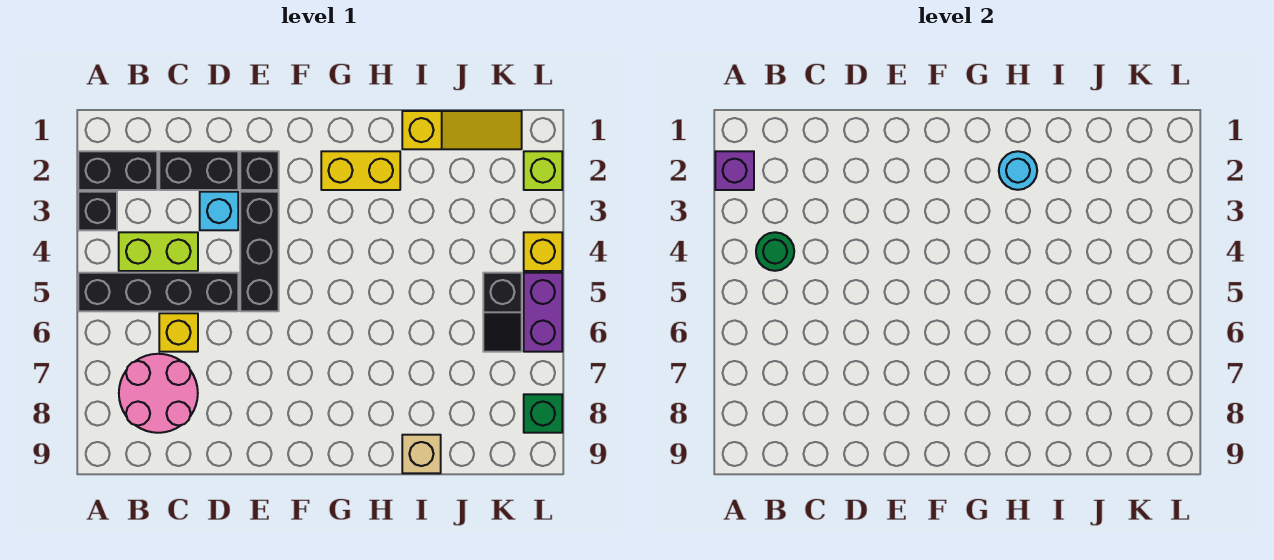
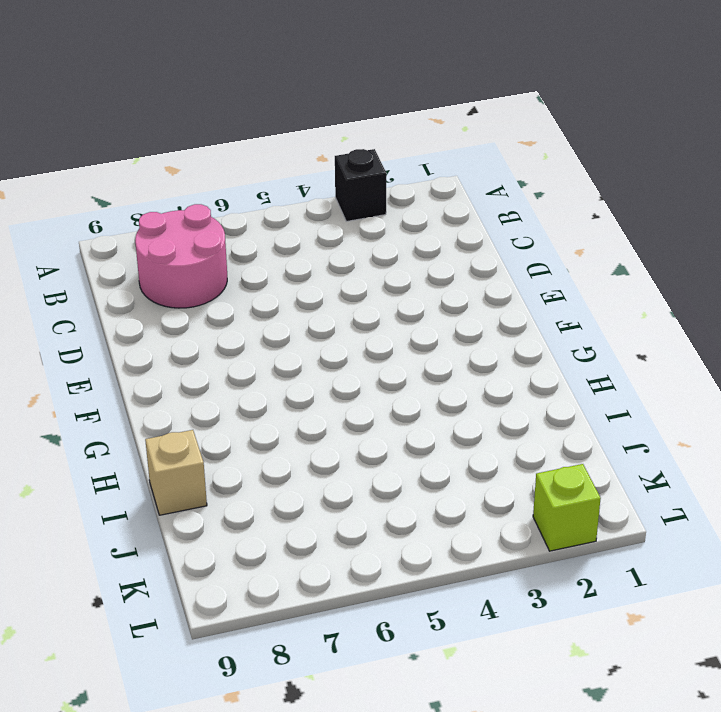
none -> black 1x2 brick [78,151,157,190]
none -> black 1x4 brick [78,273,238,311]
none -> lime 1x2 brick [119,232,198,271]

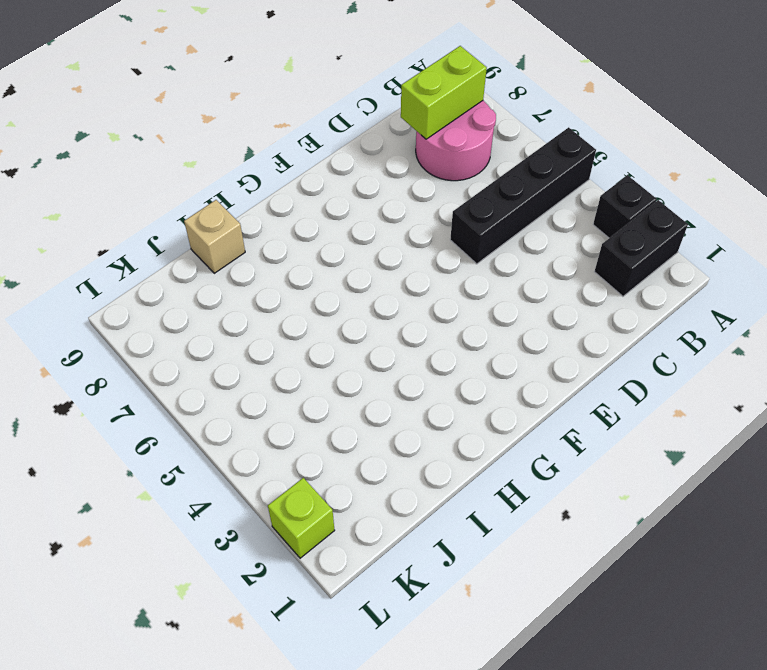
lime 1x2 brick [401,46,487,139] -> lime 1x2 brick moved to [119,232,198,271]
none -> black 1x2 brick [159,151,238,190]
none -> yellow 1x1 brick [159,313,198,352]
none -> cyan 1x1 brick [200,192,238,230]

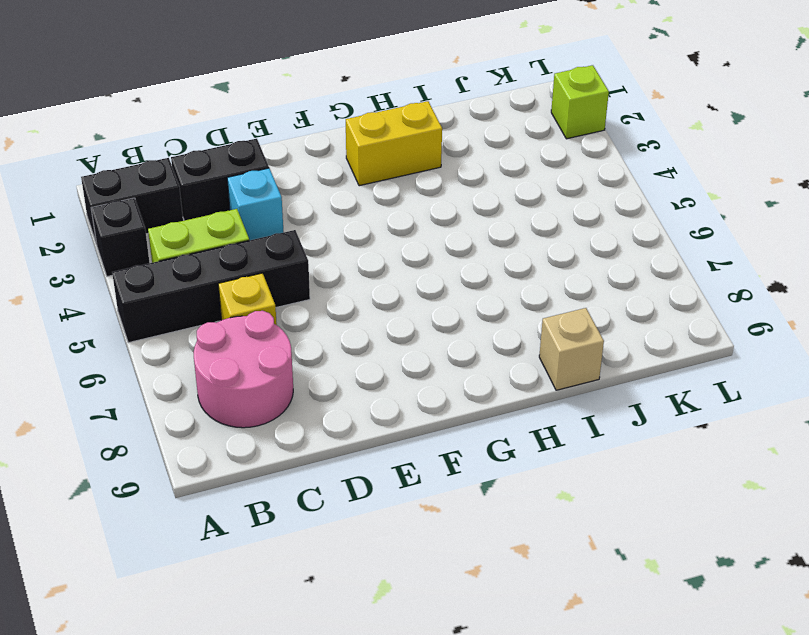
none -> black 1x1 brick [240,151,279,190]
none -> black 1x3 brick [240,192,279,311]
none -> yellow 1x3 slope [402,111,522,149]

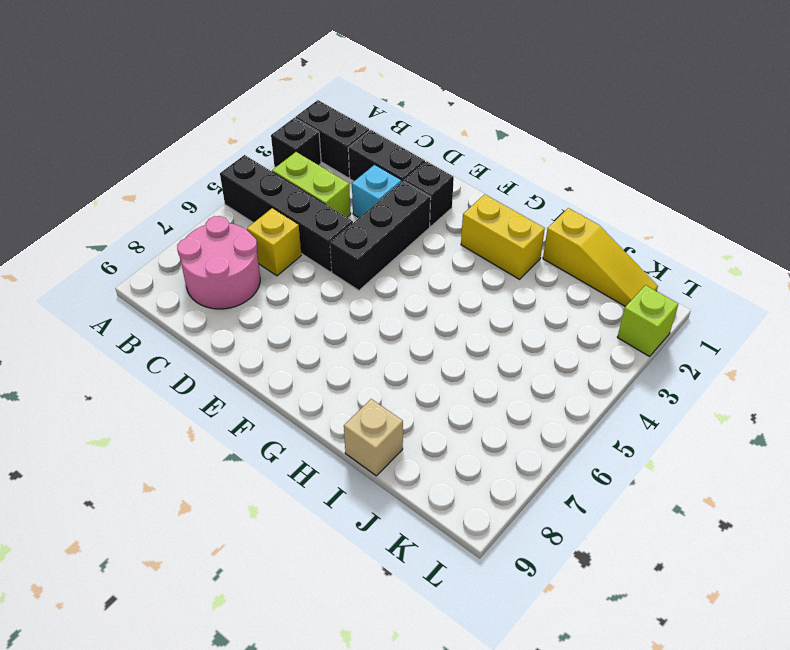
none -> black 1x2 slope [483,273,522,352]
none -> yellow 1x1 brick [524,232,562,271]
none -> purple 1x2 brick [524,273,562,352]

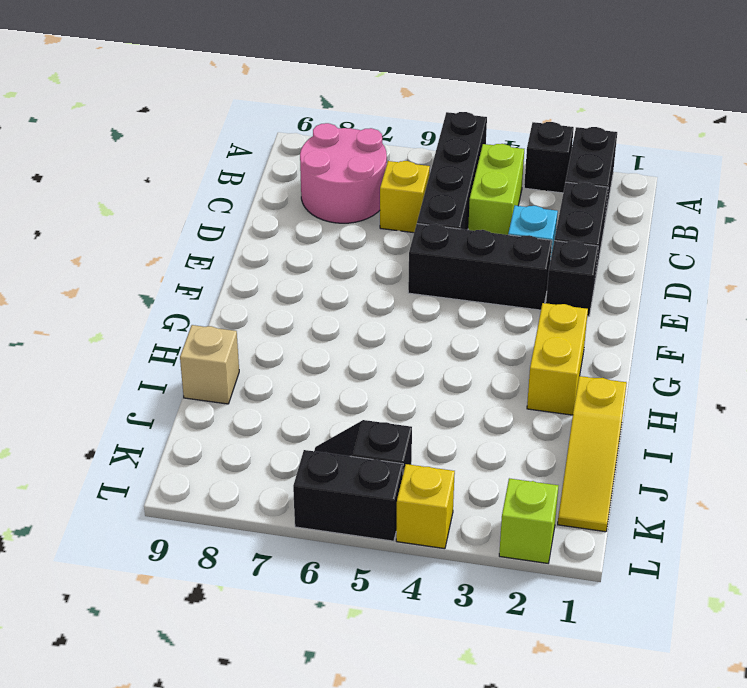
black 1x2 brick [293,450,403,541] -> purple 1x2 brick [524,273,562,352]
none -> green 1x1 brick [524,394,562,433]
none -> purple 1x1 brick [715,151,754,190]
none -> green 1x1 round brick [756,232,794,271]

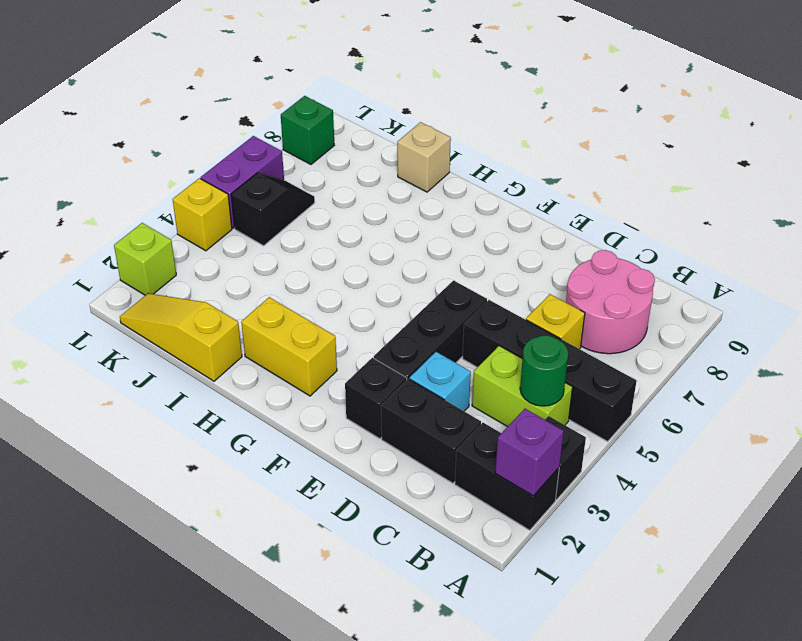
none -> cyan 1x1 round brick [999,151,1037,190]

